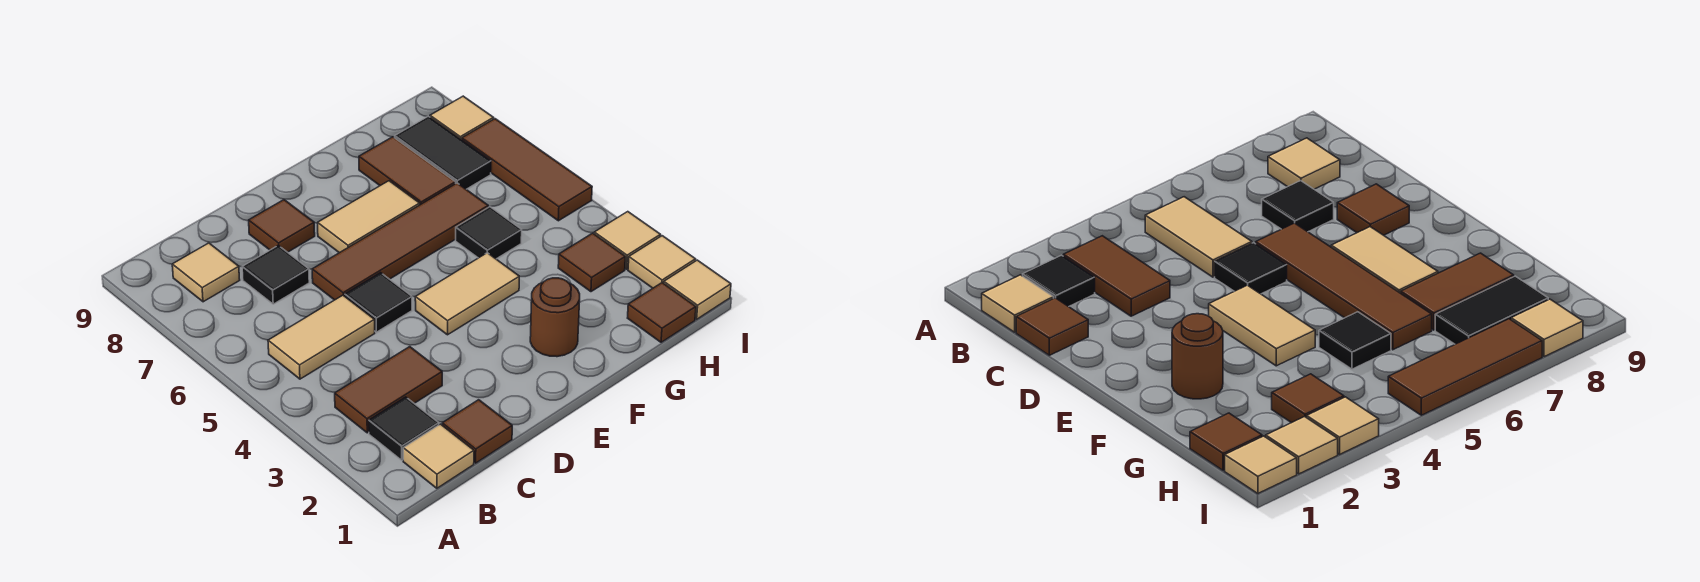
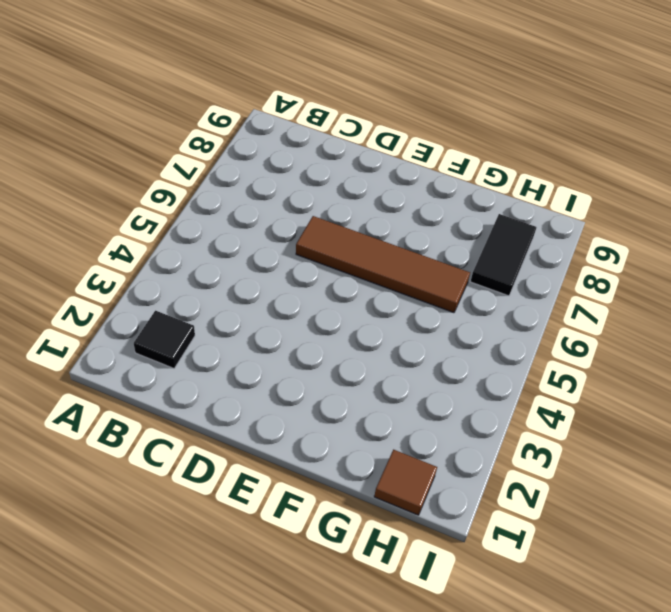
none -> tan 1x1 tile [403,424,474,488]
none -> brown 1x2 tile [335,347,442,433]
none -> tan 1x2 tile [268,295,375,379]

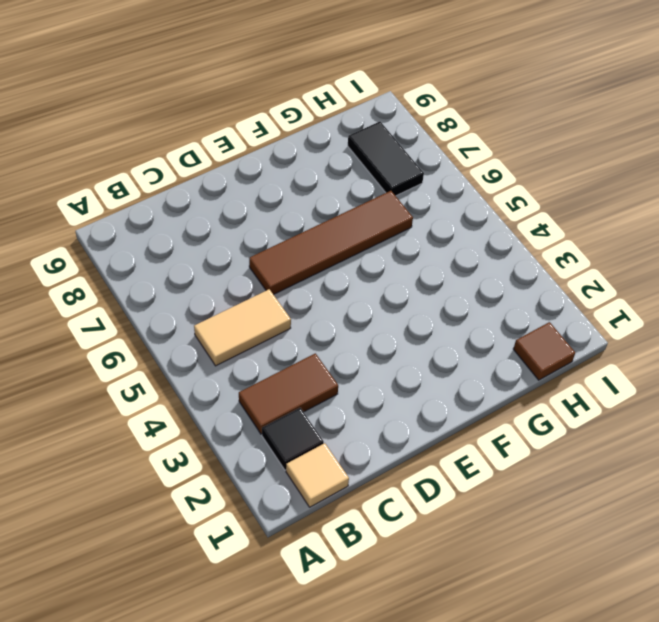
none -> tan 1x1 tile [172,243,240,302]
none -> brown 1x1 tile [442,400,512,463]
none -> black 1x1 tile [242,245,309,304]

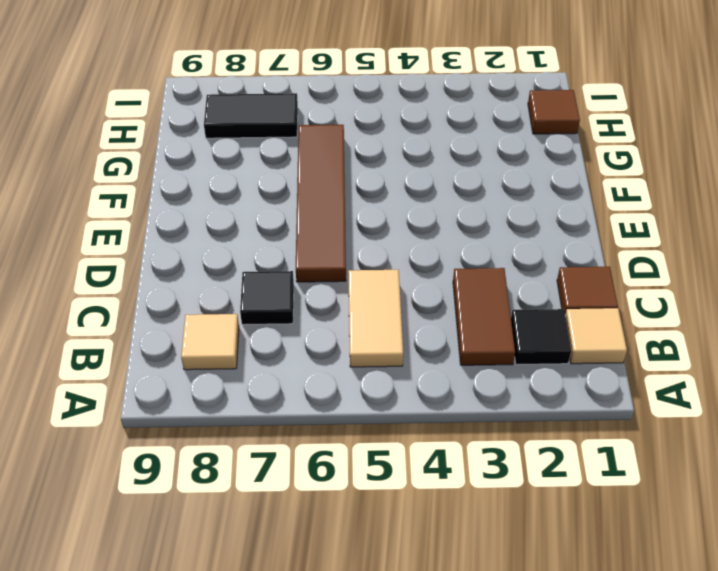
none -> black 1x1 tile [345,273,412,332]
none -> brown 1x1 tile [249,200,315,252]
none -> tan 1x2 tile [415,253,519,335]

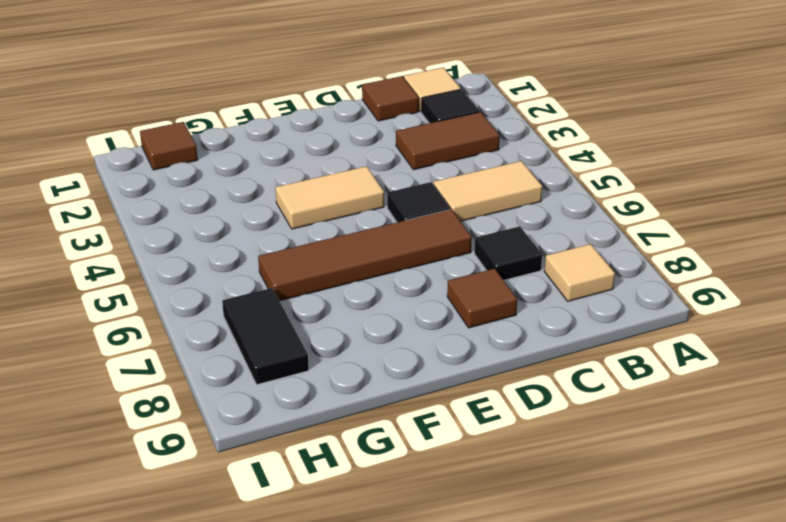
none -> tan 1x2 tile [318,181,420,253]
none -> brown 1x1 round brick [530,278,580,357]
none -> black 1x1 tile [456,207,522,259]

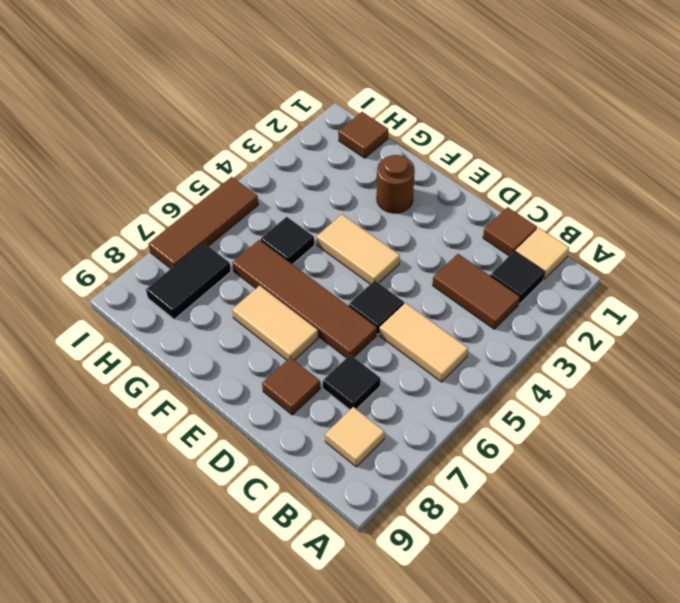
none -> brown 1x2 tile [359,137,456,205]
none -> brown 1x1 tile [558,233,625,292]
none -> tan 1x1 tile [664,260,731,319]

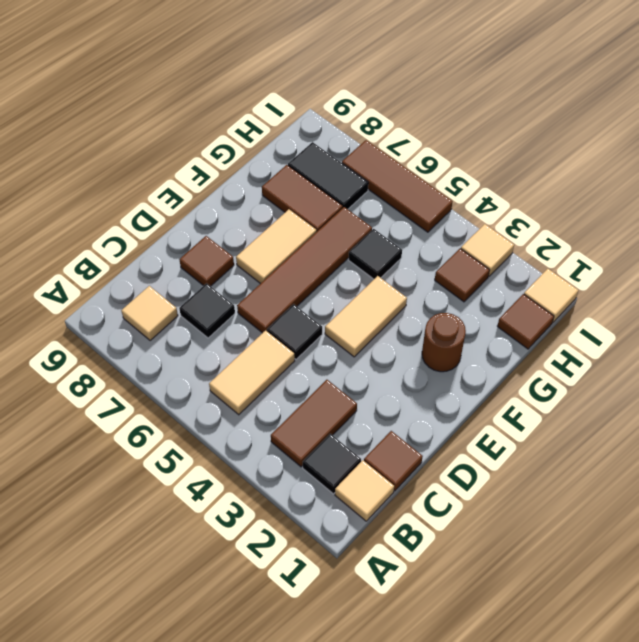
none -> tan 1x1 tile [628,236,696,288]
none -> tan 1x1 tile [430,96,494,140]

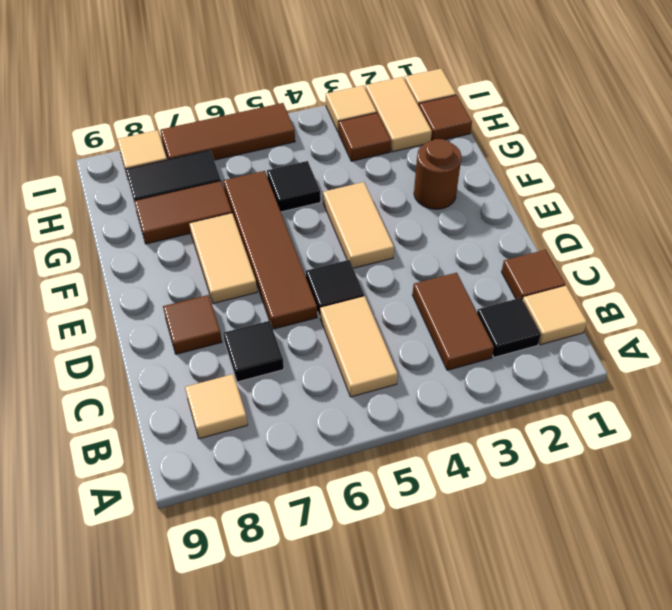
tan 1x2 tile [365,77,432,152] -> tan 1x1 tile [628,236,696,288]

